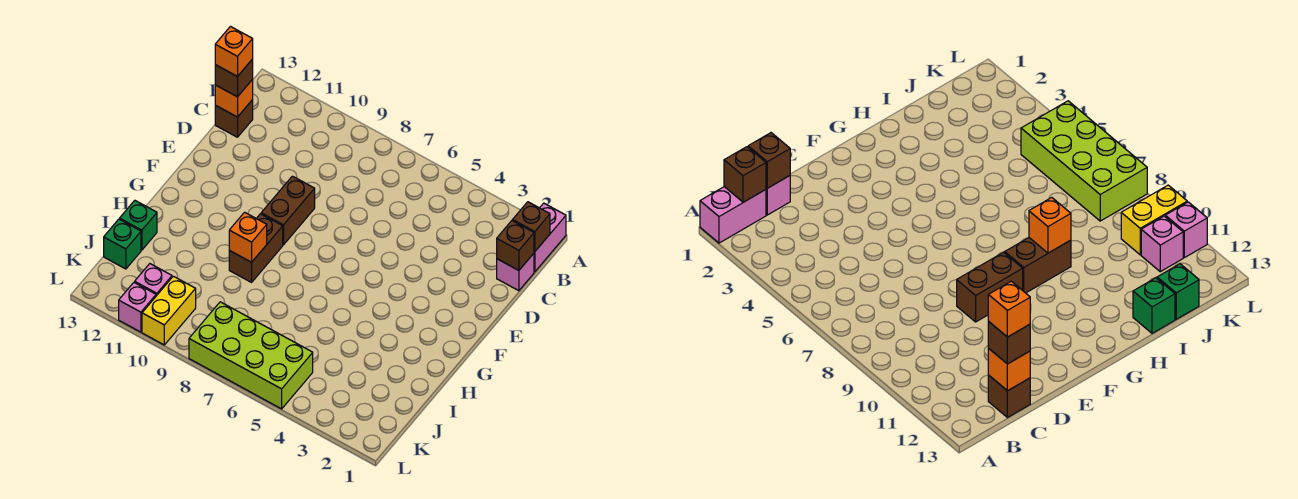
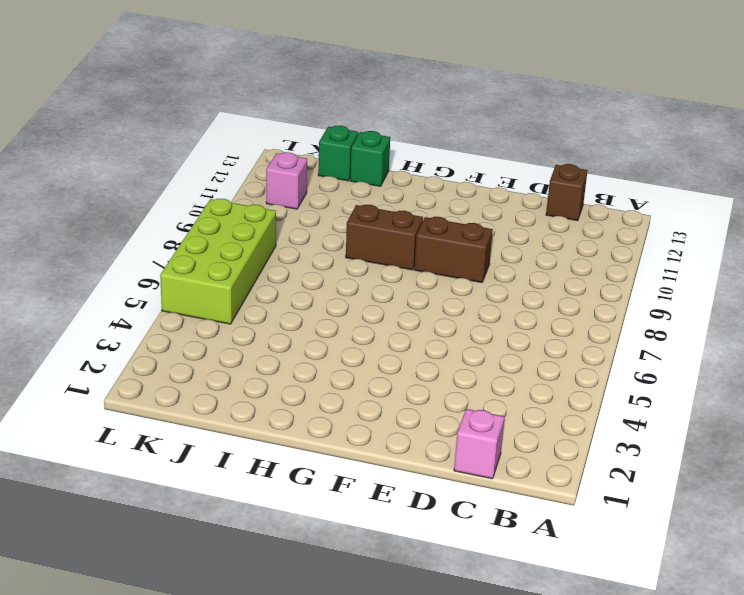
none -> pink 1x2 brick [534,203,566,272]
none -> yellow 1x2 brick [142,276,196,345]
none -> pink 1x1 brick [119,282,156,332]

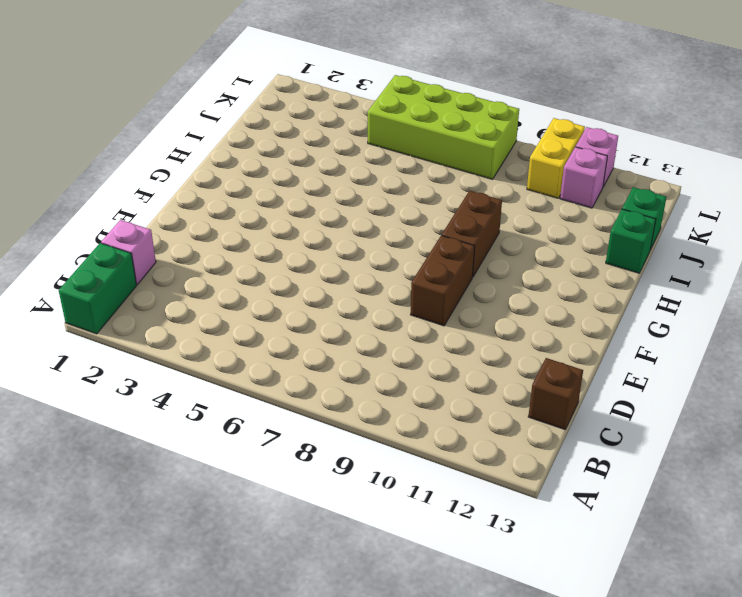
green 1x2 brick [59,243,137,334] -> pink 1x2 brick [534,203,566,272]
none -> brown 1x1 brick [513,202,550,252]
none -> brown 1x1 brick [497,221,534,270]
none -> orange 1x1 brick [215,79,253,117]

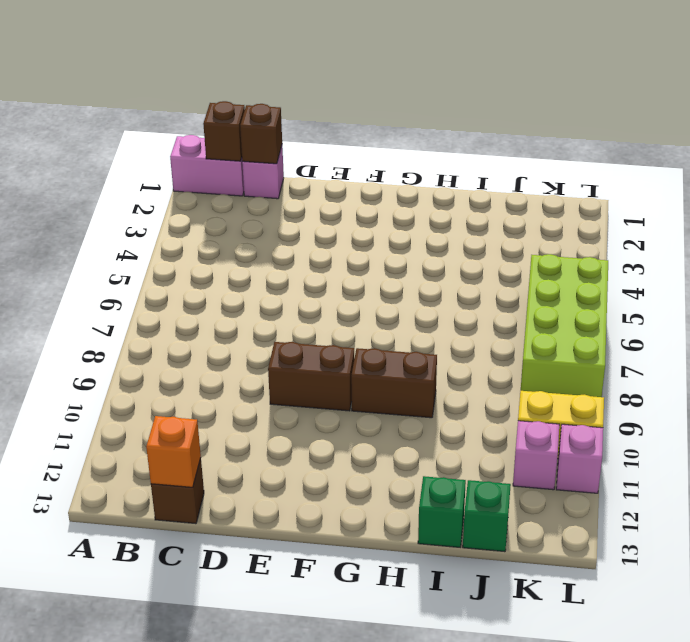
none -> orange 1x1 brick [229,212,267,262]
none -> brown 1x1 brick [215,59,253,97]
none -> orange 1x1 brick [215,27,253,77]

